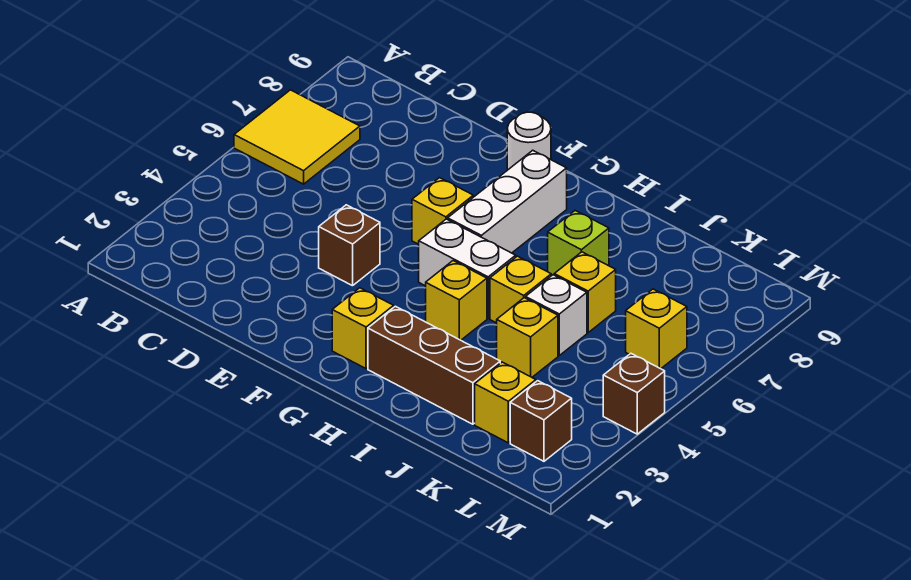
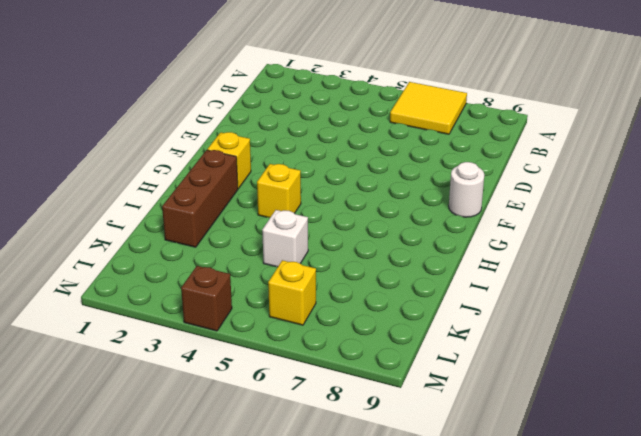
none -> brown 1x1 brick [319,205,380,286]
none -> yellow 1x1 brick [412,178,473,244]
none -> white 1x2 brick [419,219,516,318]

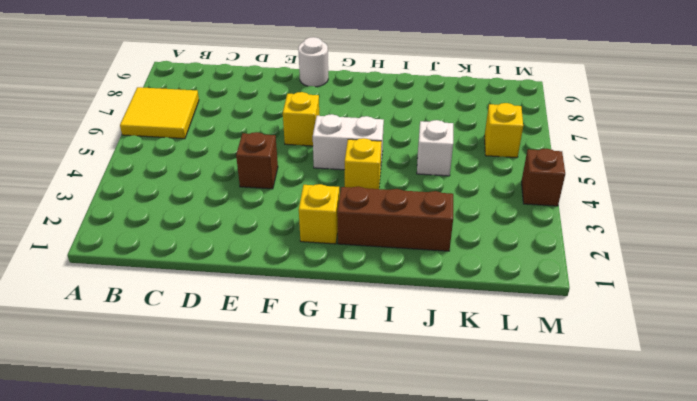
none -> white 1x3 brick [448,150,567,253]
none -> yellow 1x1 brick [490,256,551,323]
none -> lime 1x1 brick [548,211,609,276]

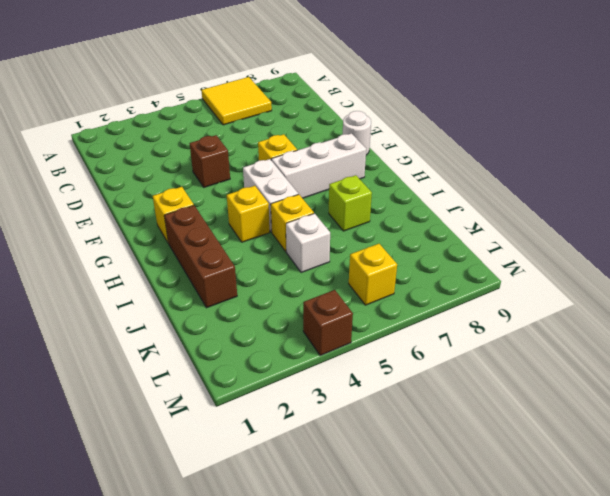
none -> yellow 1x1 brick [497,298,558,377]
none -> yellow 1x1 brick [554,252,616,333]
none -> yellow 1x1 brick [475,362,536,443]

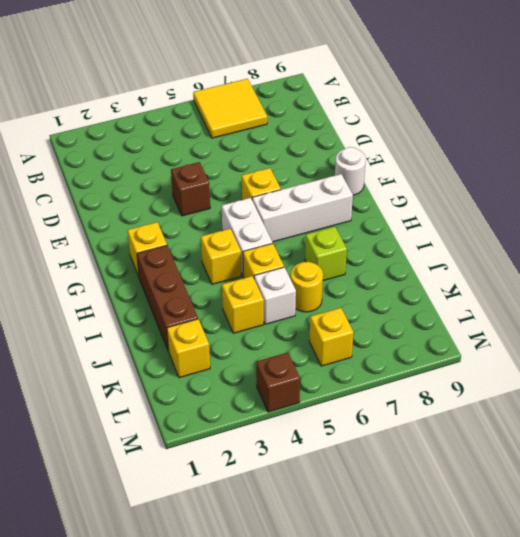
yellow 1x1 round brick [291,262,323,312] -> yellow 1x1 brick [554,252,616,333]
none -> brown 1x1 brick [510,381,572,461]

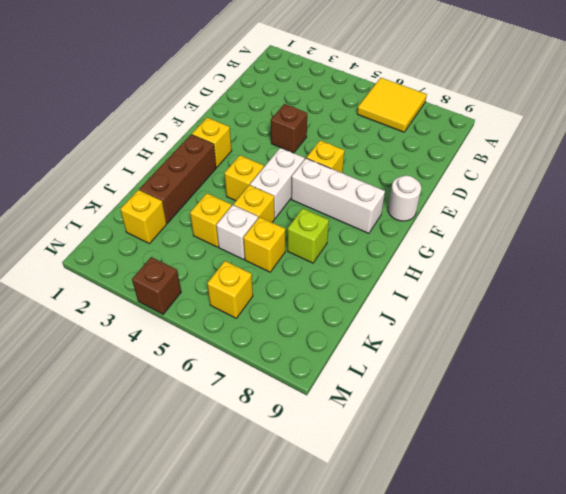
none -> brown 1x1 brick [510,381,572,461]

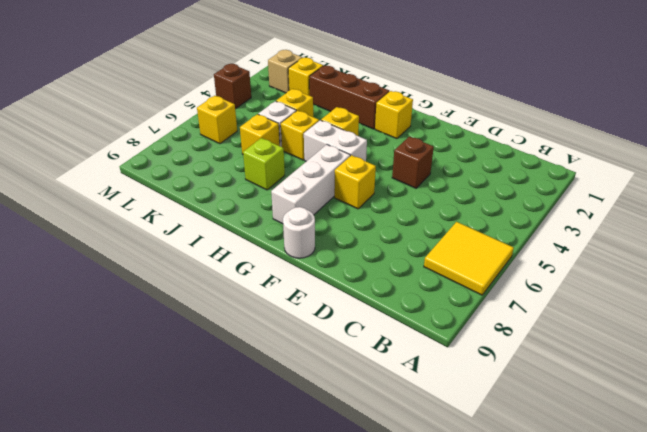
tan 1x1 brick [268,50,302,93] -> brown 1x1 brick [510,381,572,461]

